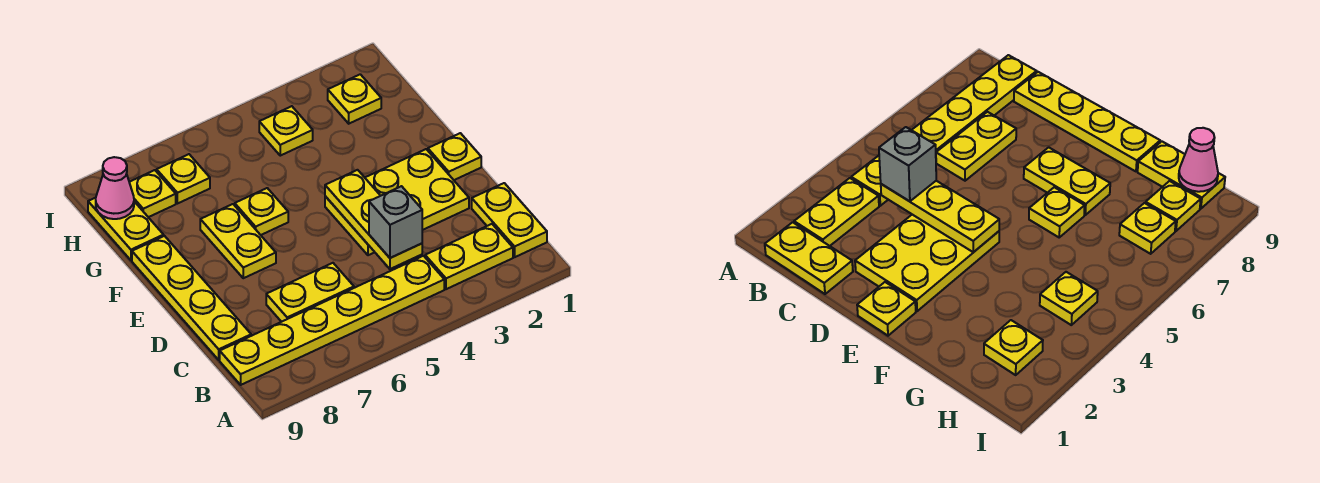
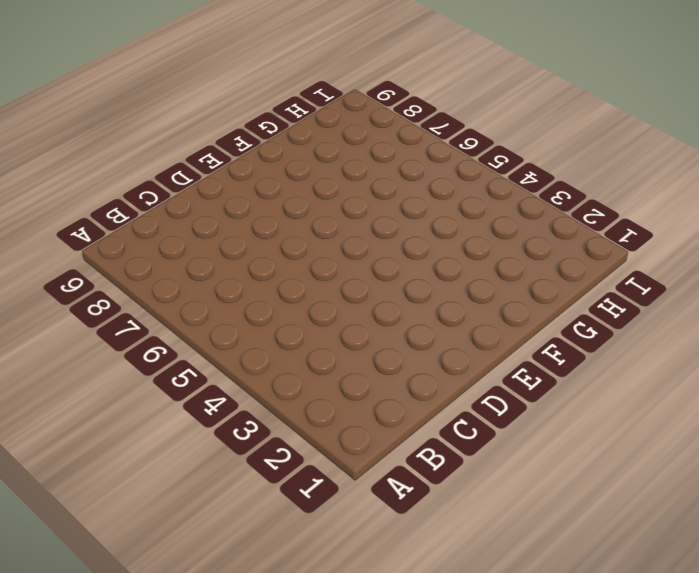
none -> yellow 1x2 plate [472,183,547,257]
none -> yellow 1x2 plate [425,224,513,289]
none -> yellow 1x6 plate [220,256,444,385]

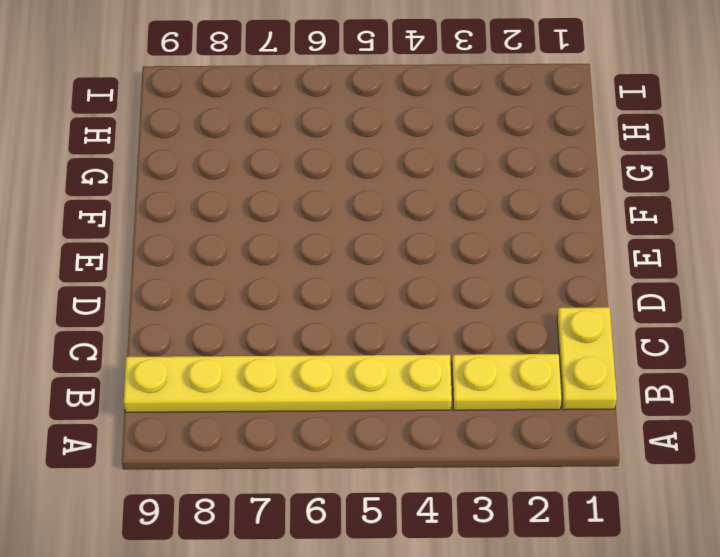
none -> yellow 1x2 plate [266,263,354,322]
none -> yellow 1x4 plate [132,236,251,360]
none -> yellow 2x3 plate [325,149,469,255]

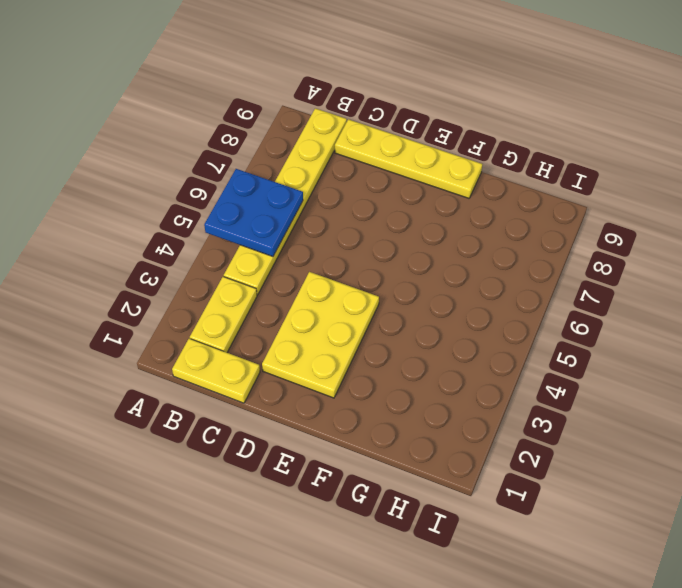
blue 2x2 plate [204,169,303,257] -> none
none -> yellow 1x2 plate [266,263,354,322]
none -> yellow 1x1 plate [428,133,481,180]
none -> yellow 1x2 plate [200,204,276,278]

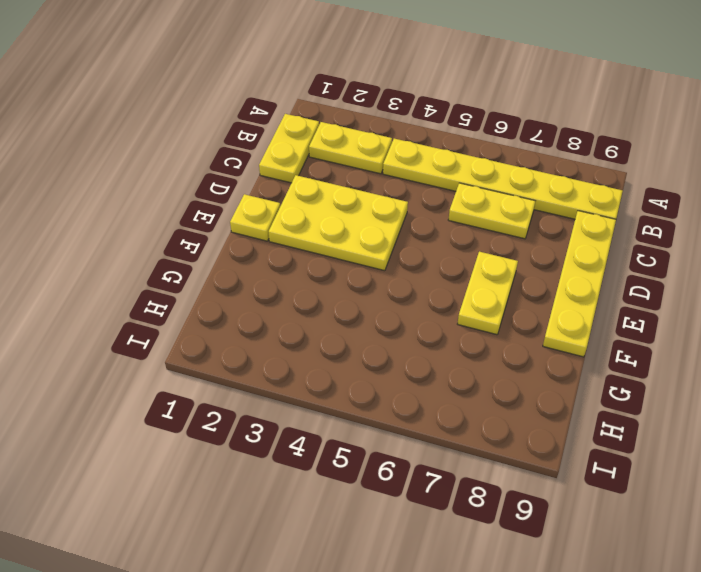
none -> yellow 1x1 plate [235,188,288,235]
none -> yellow 1x2 plate [88,198,164,260]
none -> yellow 1x1 plate [328,74,381,124]

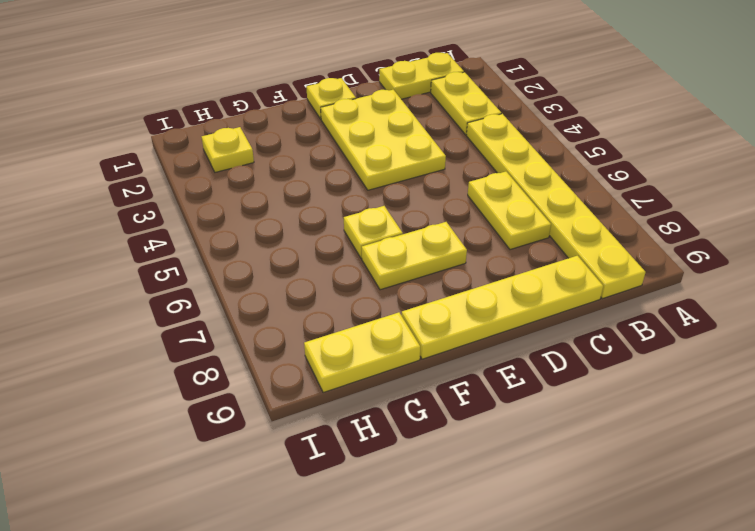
none -> yellow 1x1 plate [259,106,313,156]
none -> yellow 1x1 plate [157,154,210,204]
none -> yellow 1x1 plate [129,170,176,217]

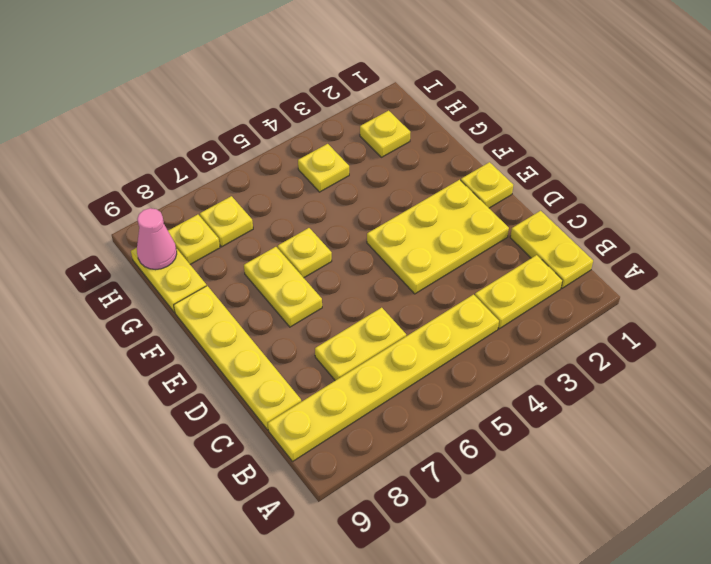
none -> yellow 1x3 plate [325,170,422,269]
none -> grey 1x1 brick [369,186,422,258]

